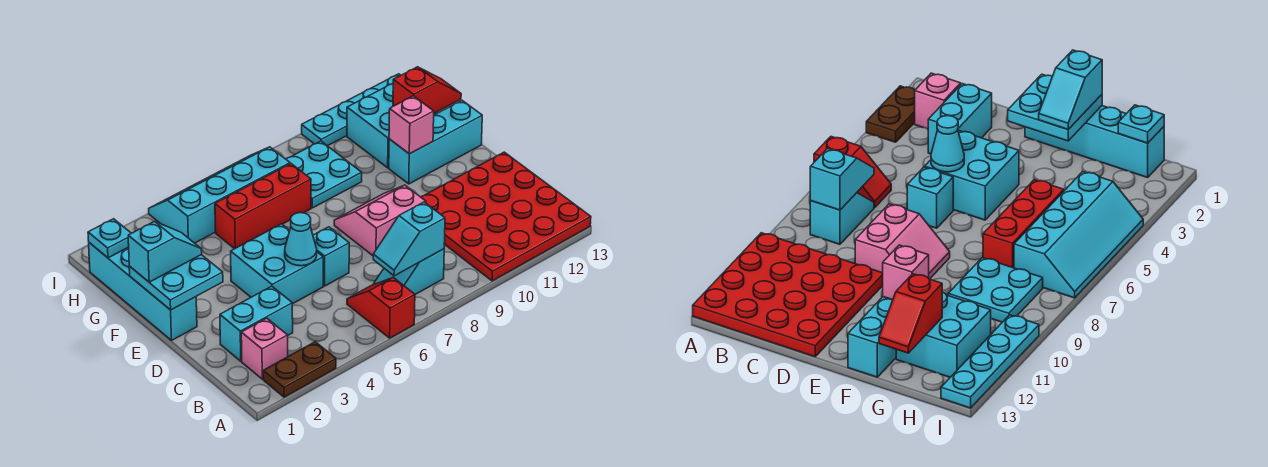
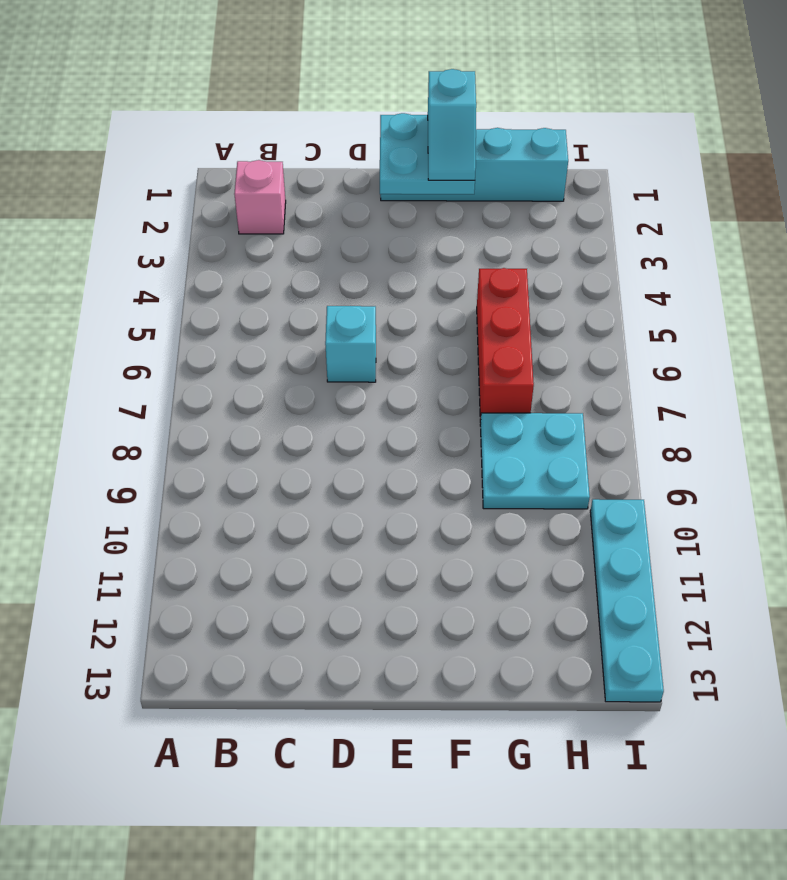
none -> brown 1x2 plate [263,342,336,397]
none -> red 1x2 slope [347,278,415,338]
none -> red 4x4 plate [421,152,591,281]

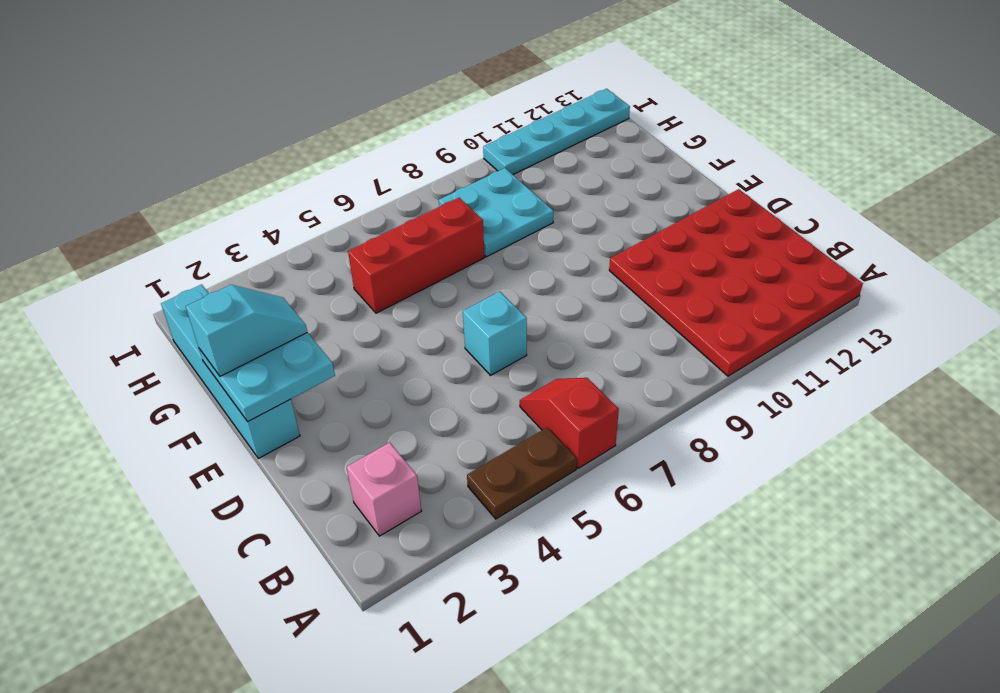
brown 1x2 plate [467,427,577,519] -> brown 1x2 plate moved to [263,342,336,397]
none -> cyan 1x2 slope [373,249,444,294]
none -> cyan 1x2 brick [220,286,293,361]
none -> cyan 2x2 brick [231,224,323,304]

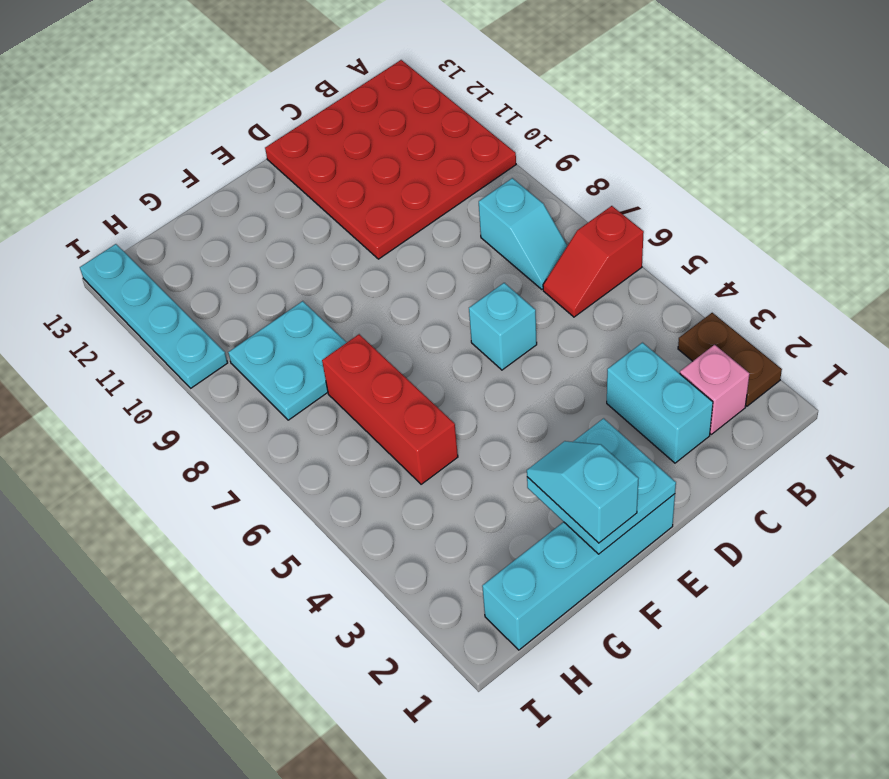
none -> cyan 2x2 brick [231,224,323,304]
none -> pink 2x2 slope [334,185,426,256]
none -> cyan 1x3 brick [389,101,482,184]

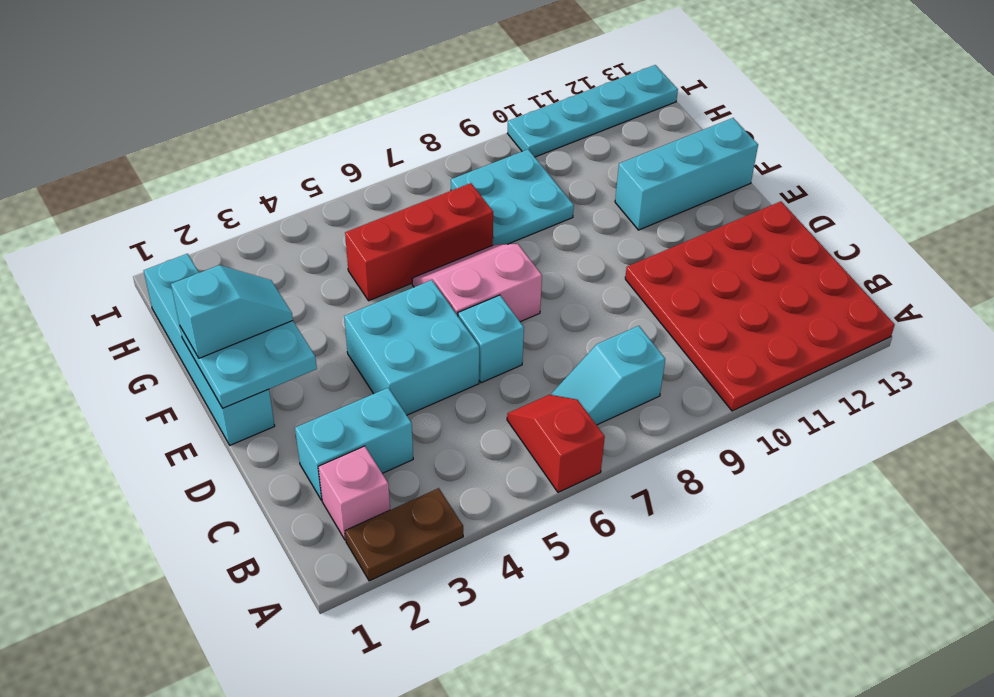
pink 2x2 slope [412,244,542,322] -> pink 2x2 slope moved to [334,185,426,256]
none -> cyan 2x2 brick [347,83,437,168]
none -> cyan 2x4 slope [149,147,290,243]
none -> cyan 1x2 slope [373,202,445,276]

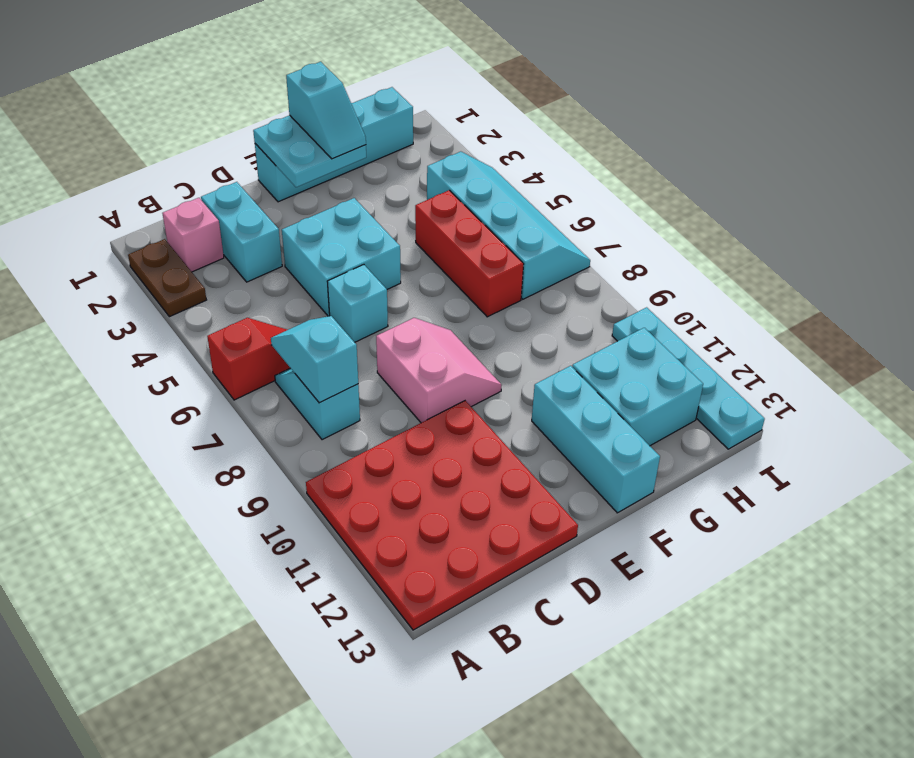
none -> cyan 2x2 plate [286,141,362,208]
none -> cyan 1x1 cone [285,213,317,266]
none -> pink 1x1 brick [389,96,434,154]

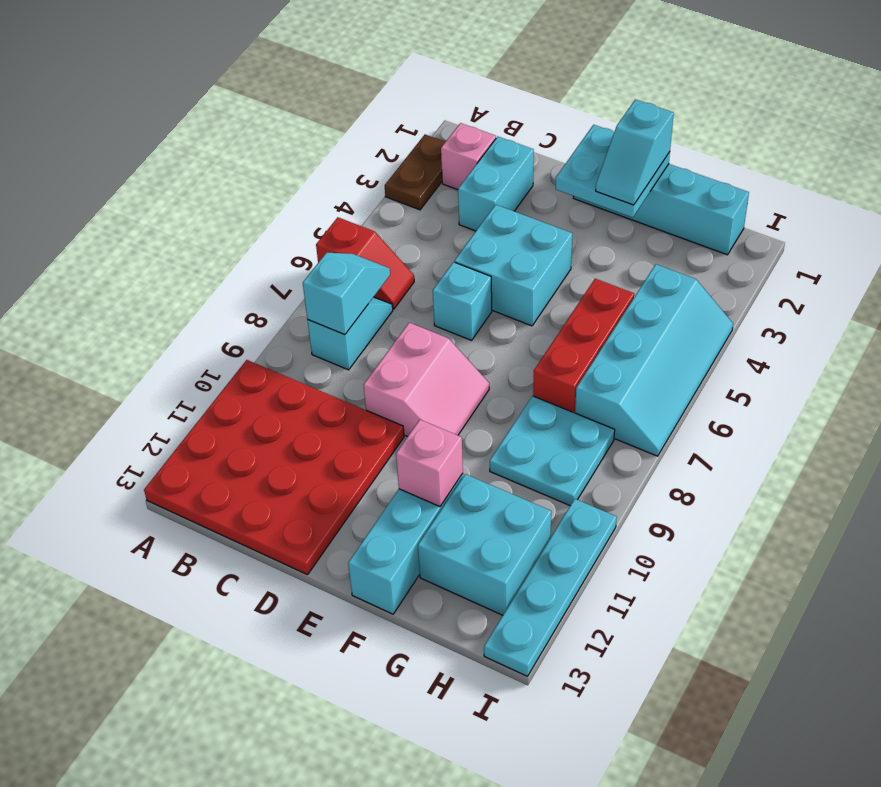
none -> cyan 1x1 cone [285,213,317,266]
none -> red 1x2 slope [393,67,461,113]
none -> cyan 1x1 plate [88,219,131,258]

